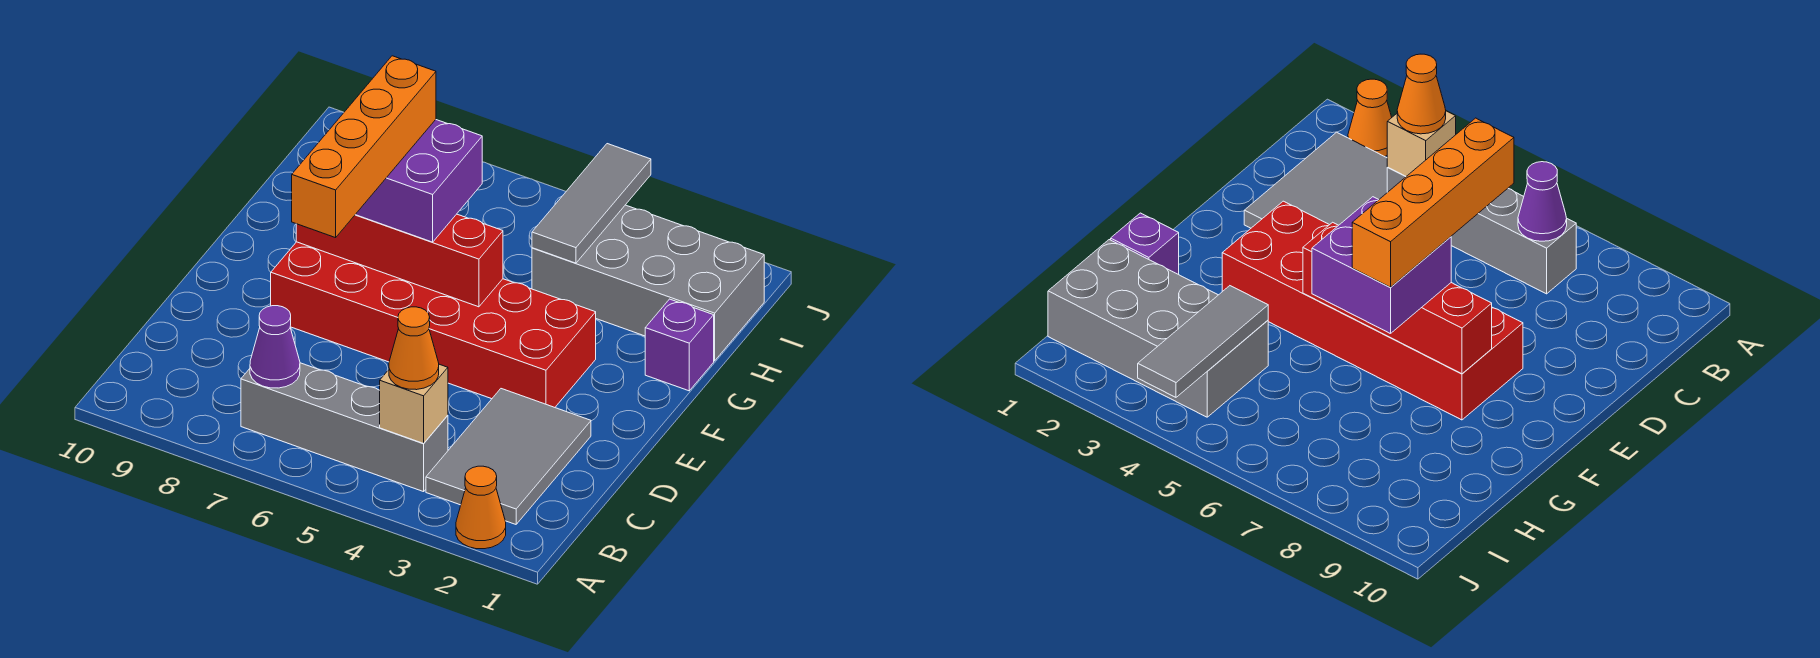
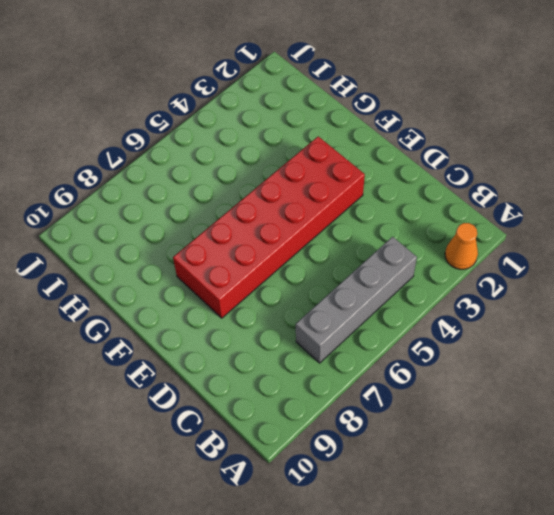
none -> grey 2x3 tile [426,389,591,524]
none -> purple 1x1 brick [645,299,714,391]
none -> grey 2x4 brick [532,205,764,361]

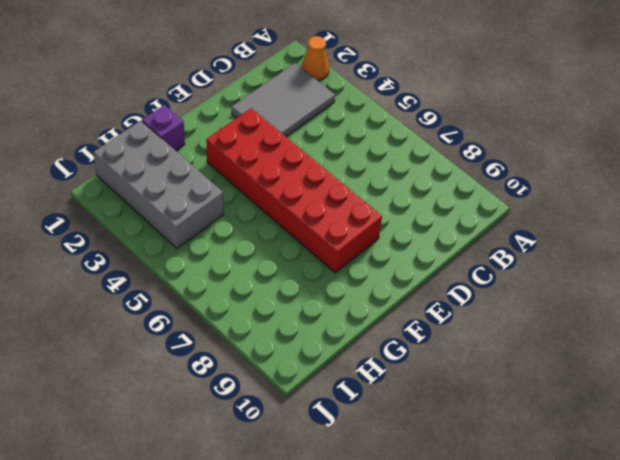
none -> grey 1x4 brick [241,363,448,492]
none -> tan 1x1 brick [380,364,448,443]
none -> purple 1x1 cone [250,306,300,388]

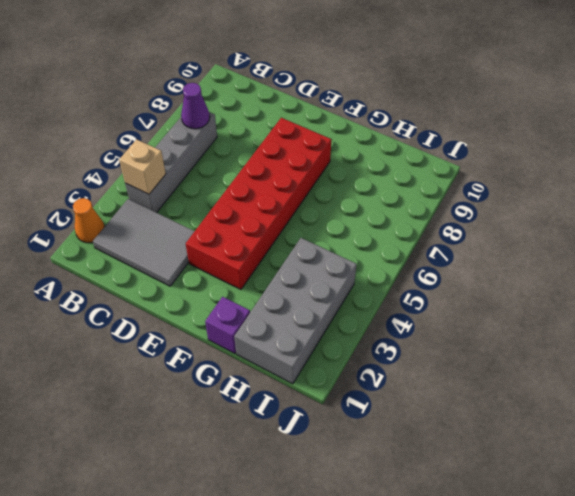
none -> red 1x4 brick [296,214,503,307]
none -> grey 1x3 tile [532,144,651,263]
none -> orange 1x1 cone [389,307,439,390]

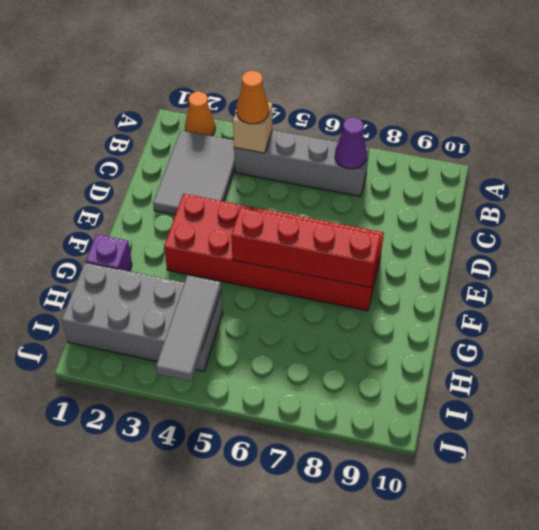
none -> purple 2x2 brick [355,120,482,242]
none -> orange 1x4 brick [292,56,436,238]

